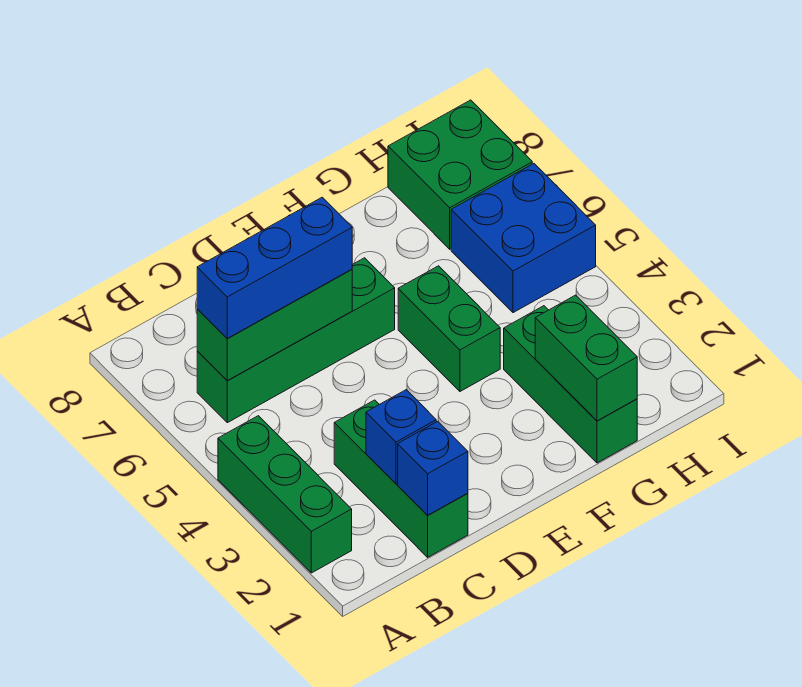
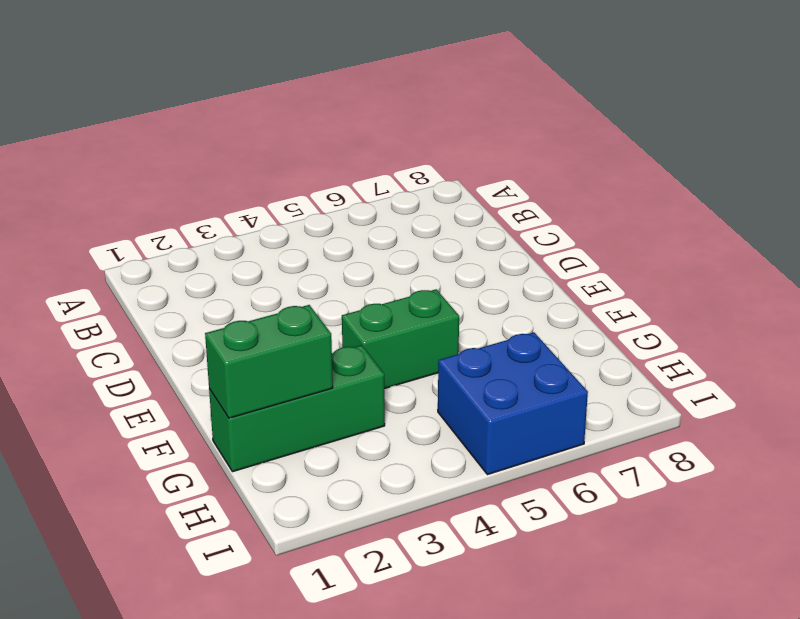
none -> green 1x3 brick [218,416,352,573]
none -> green 1x4 brick [197,258,395,423]
none -> green 1x3 brick [334,400,468,557]

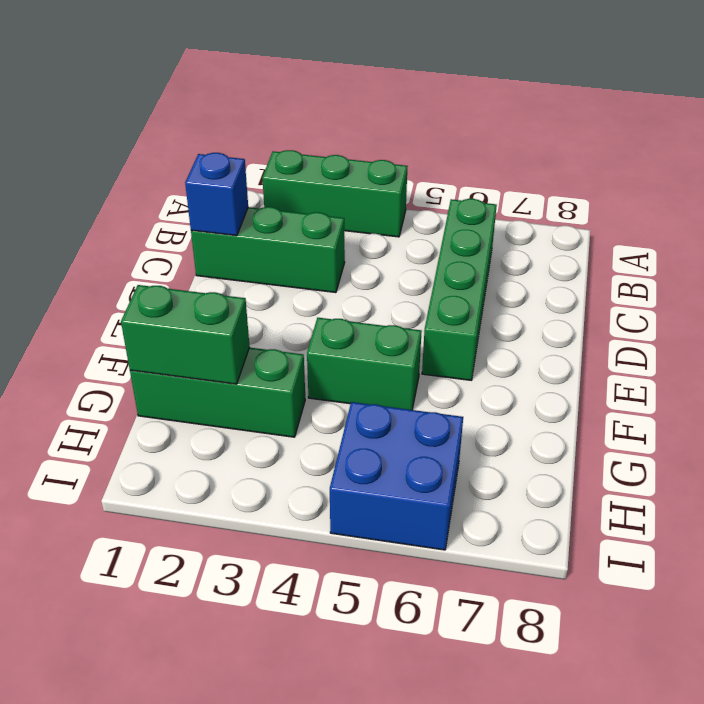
none -> green 2x2 brick [388,100,532,249]
none -> green 1x3 brick [197,269,352,381]
none -> blue 1x1 brick [366,390,436,484]

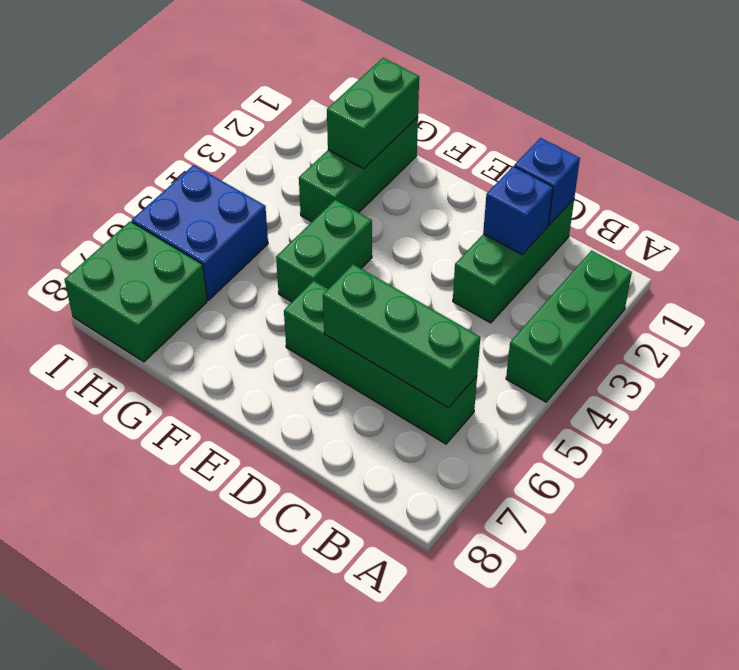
none -> blue 1x3 brick [197,197,352,338]

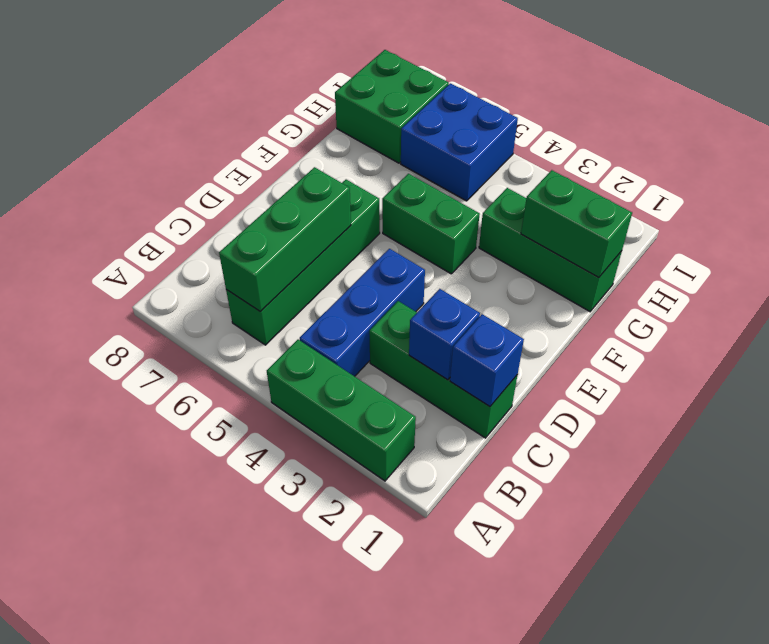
blue 1x3 brick [300,249,425,376] -> blue 1x3 brick moved to [197,197,352,338]

